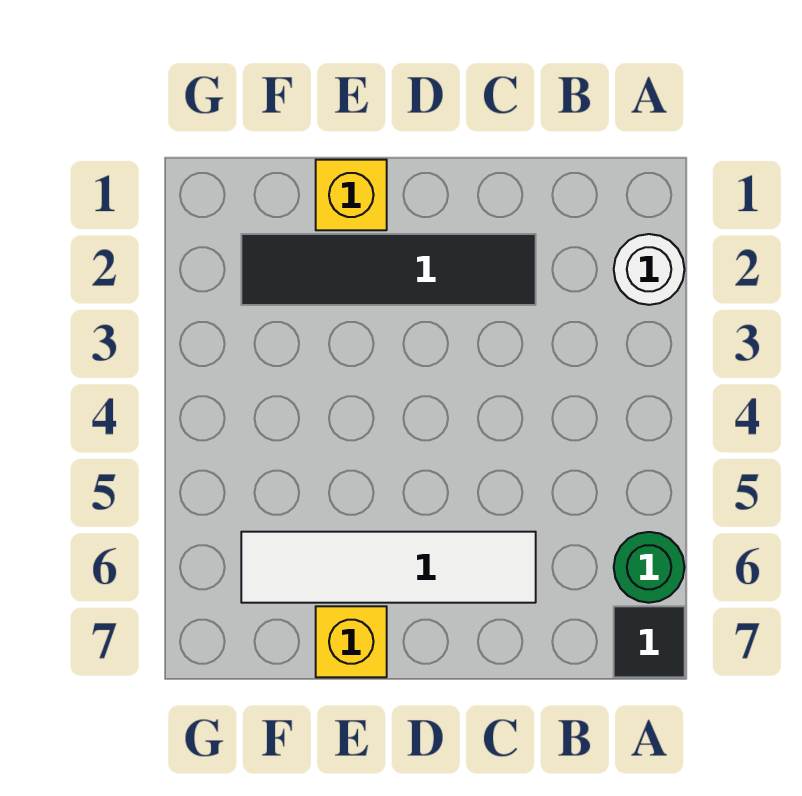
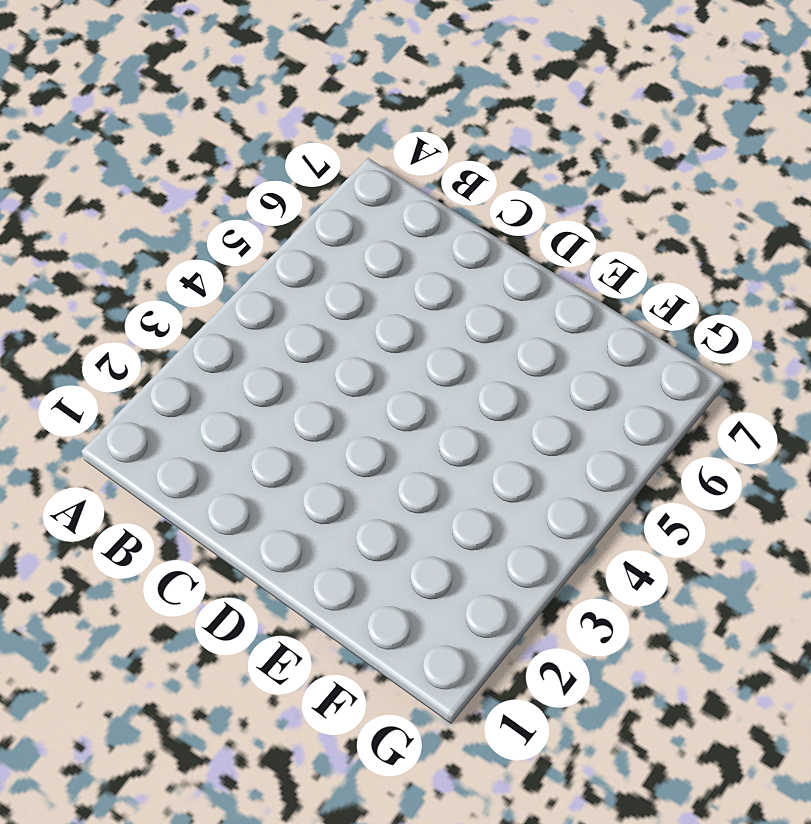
none -> white 1x1 round brick [614,234,684,305]
none -> green 1x1 round brick [614,532,684,603]

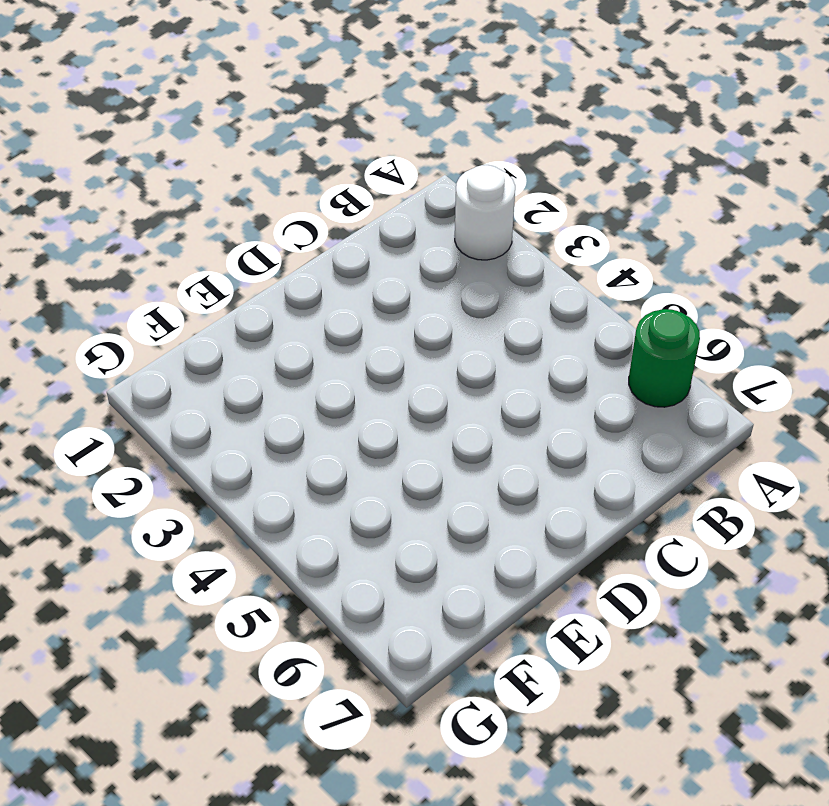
none -> black 1x1 tile [614,606,685,677]
none -> black 1x4 tile [241,234,536,305]

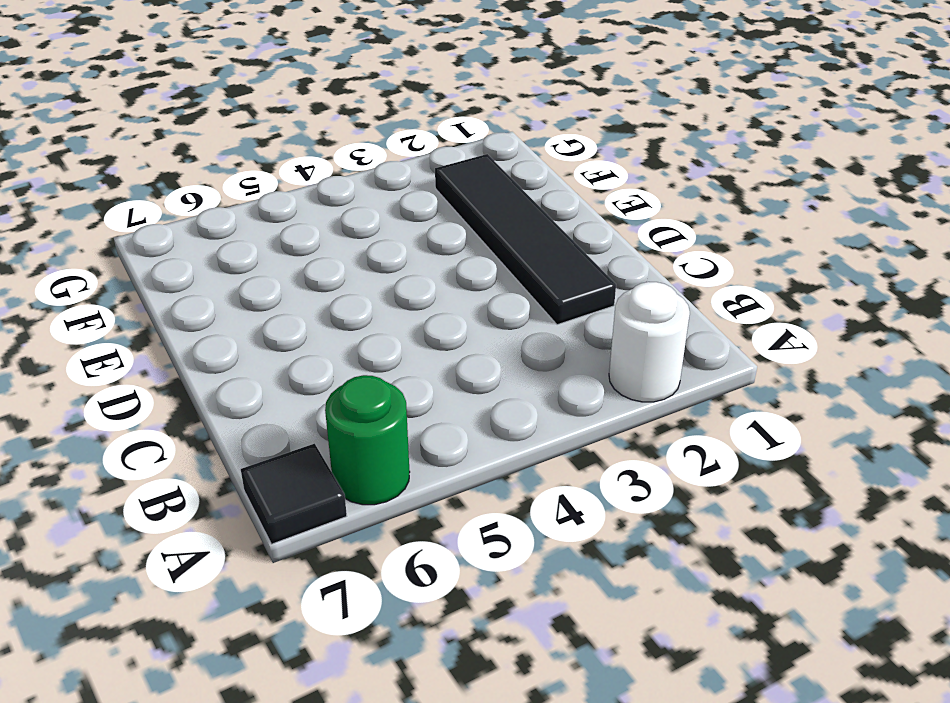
none -> white 1x4 tile [241,532,536,603]
none -> yellow 1x1 brick [316,160,387,230]

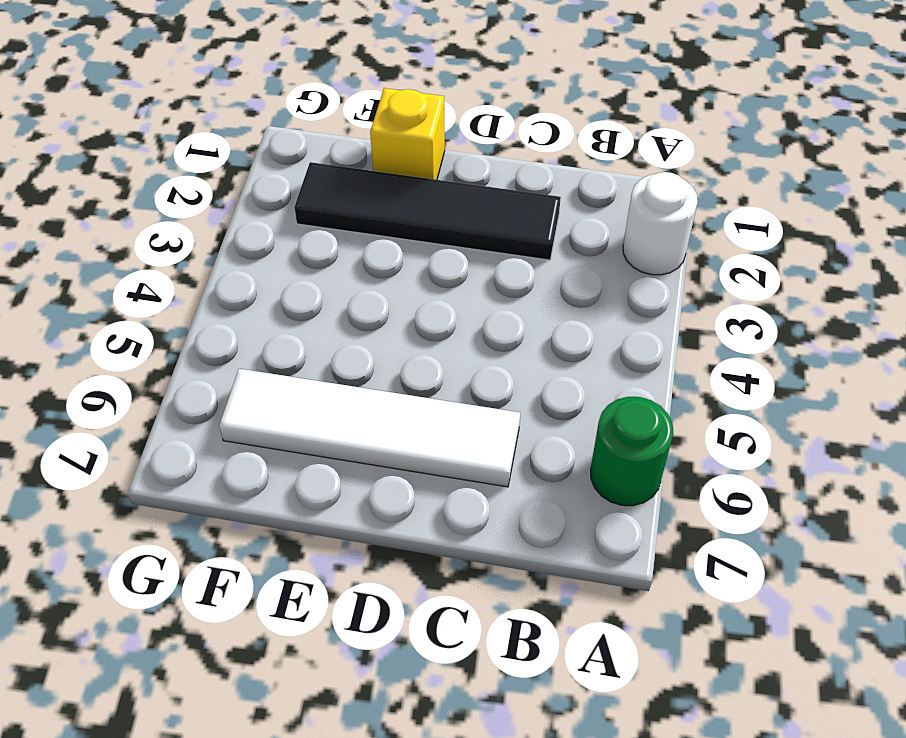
none -> black 1x1 tile [614,606,685,677]
none -> yellow 1x1 brick [316,606,387,677]

